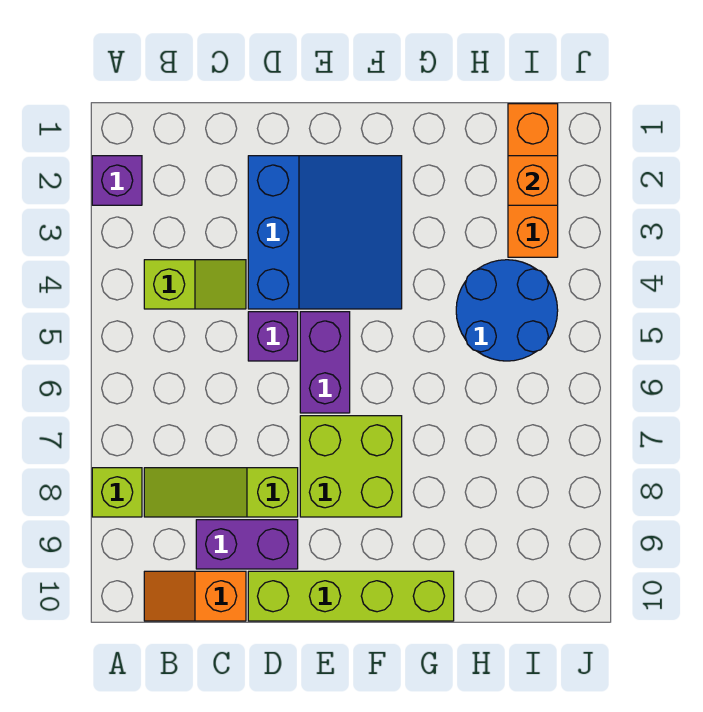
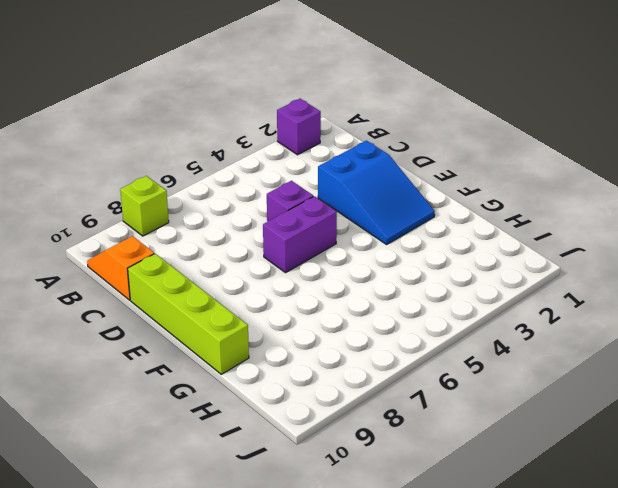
blue 2x3 slope [318,141,435,244] -> blue 3x3 slope [248,156,402,309]
none -> lime 1x2 slope [144,260,246,309]
none -> lime 1x3 slope [144,468,298,517]
none -> purple 1x2 brick [196,520,298,569]

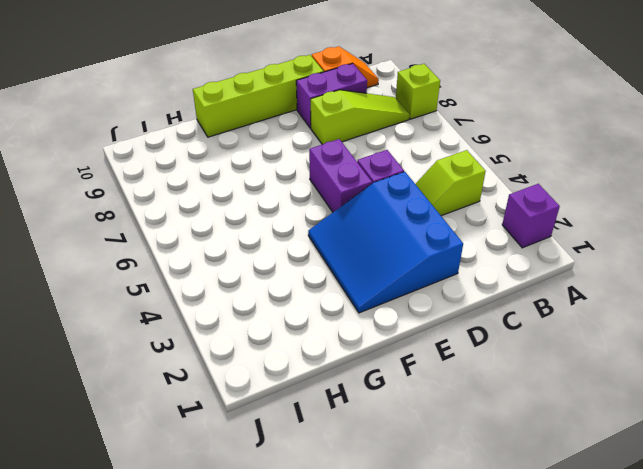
none -> lime 2x2 brick [300,416,402,517]
none -> blue 2x2 round brick [456,260,558,361]
none -> orange 1x3 brick [508,104,558,257]

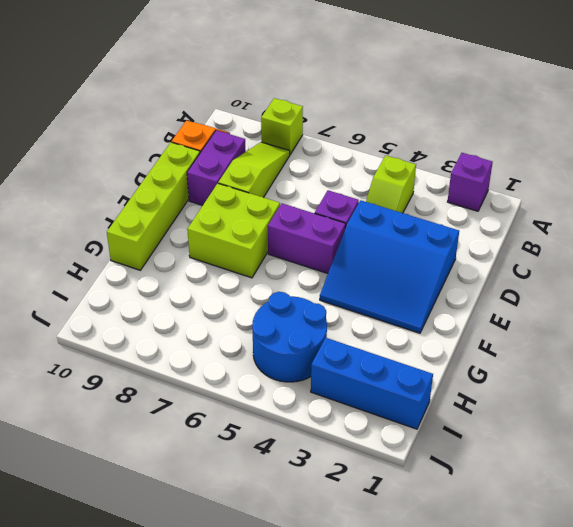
blue 1x3 brick [311,338,433,429] -> orange 1x3 brick [508,104,558,257]
none -> orange 1x1 brick [508,156,558,205]

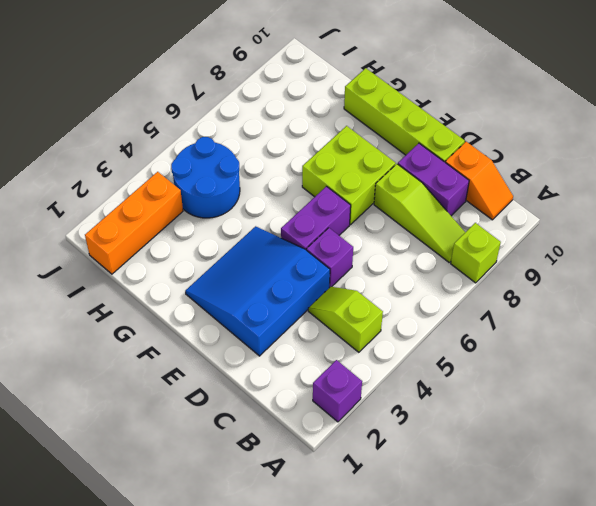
none -> orange 1x1 brick [508,156,558,205]

